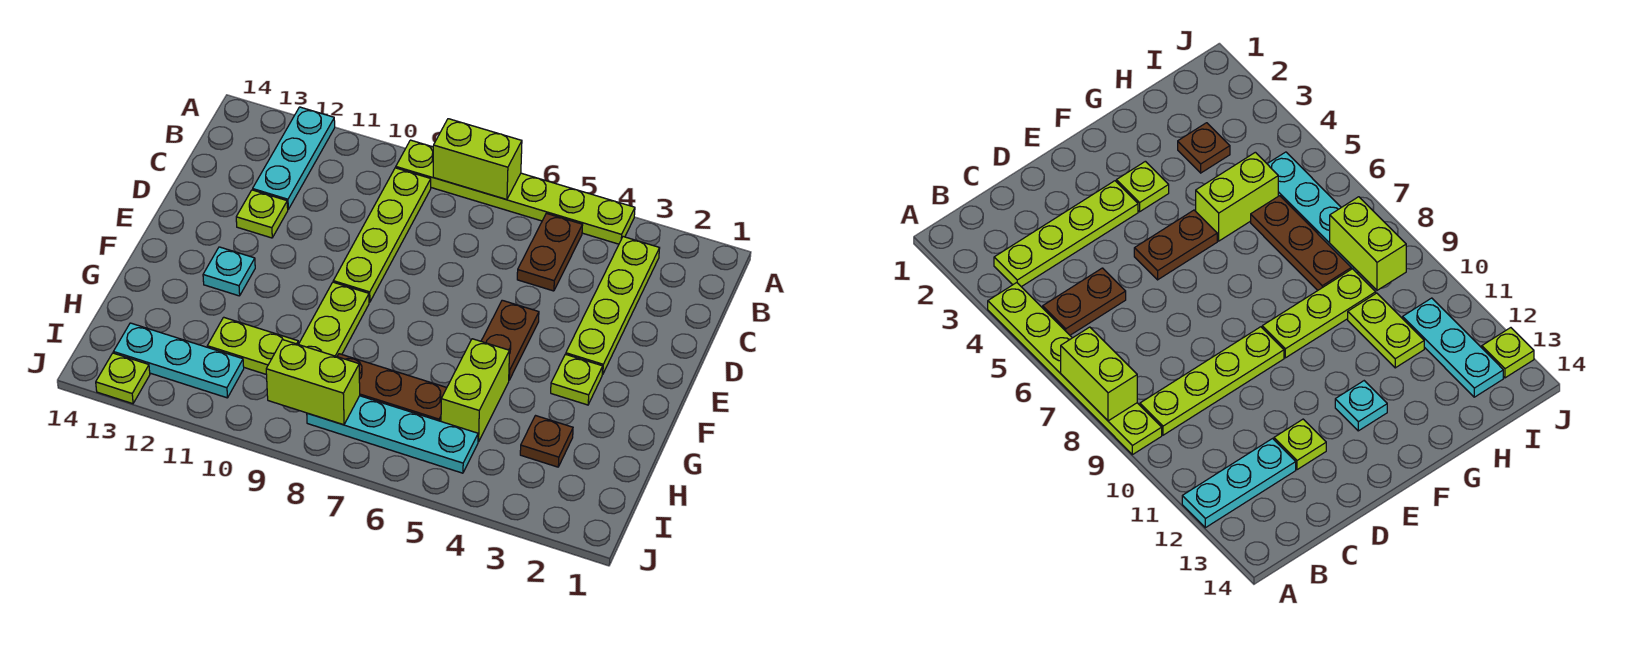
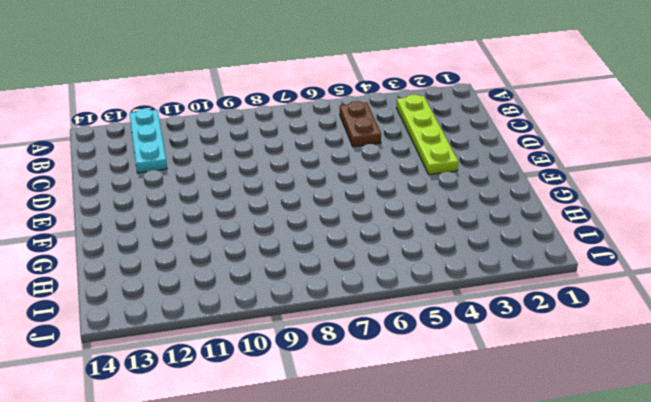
none -> lime 1x6 plate [396,140,635,244]
none -> lime 1x4 plate [333,168,431,302]
none -> lime 1x1 plate [236,190,288,238]

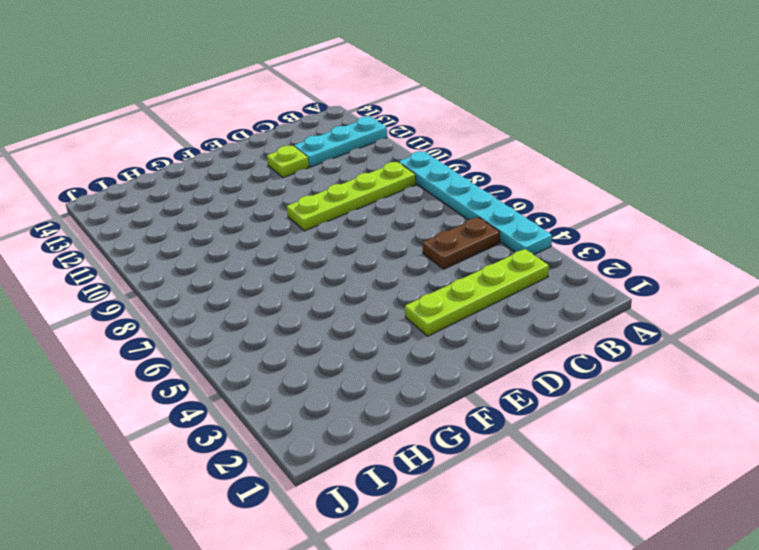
cyan 1x6 plate [399,151,552,255] -> lime 1x6 plate [396,140,635,244]
none -> brown 1x2 plate [481,300,539,380]
none -> lime 1x1 plate [551,354,603,405]
none -> lime 1x3 plate [299,282,369,357]

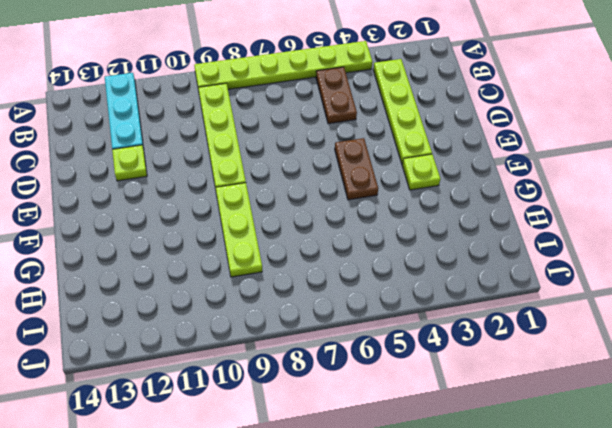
none -> cyan 1x1 plate [203,247,255,296]
none -> lime 1x2 brick [441,339,510,442]
none -> brown 1x1 plate [520,416,573,467]

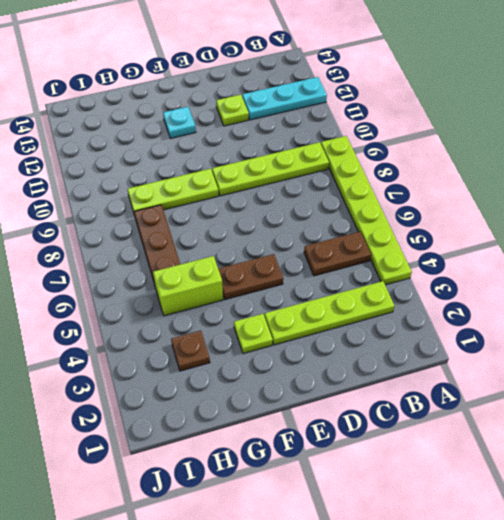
none -> lime 1x2 plate [207,317,298,374]
none -> cyan 1x4 plate [307,396,478,473]
none -> cyan 1x3 plate [114,323,244,398]

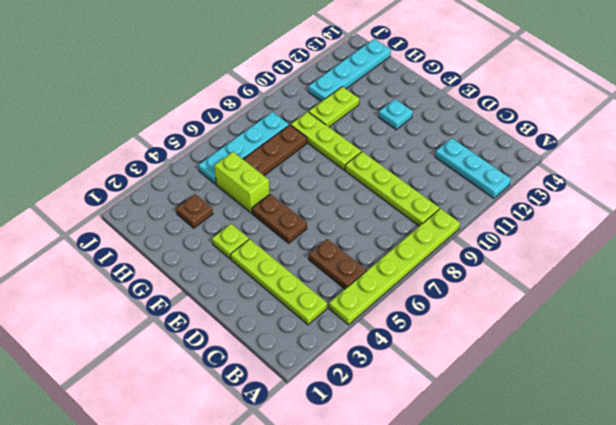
cyan 1x4 plate [308,39,391,102] -> cyan 1x3 plate [114,323,244,398]
none -> lime 1x1 plate [236,190,288,238]
none -> lime 1x1 plate [96,353,150,404]
none -> lime 1x2 brick [433,119,522,200]

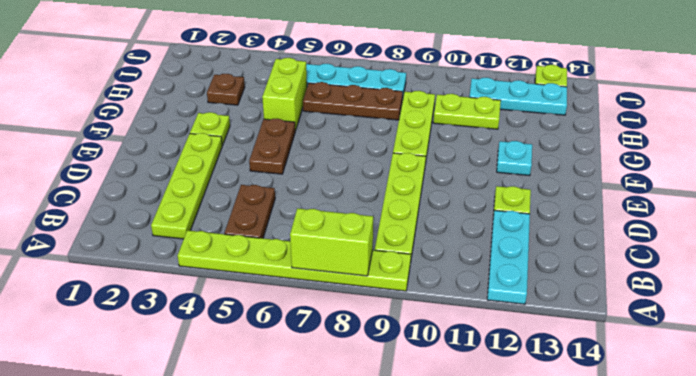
none -> lime 1x2 brick [266,340,360,425]

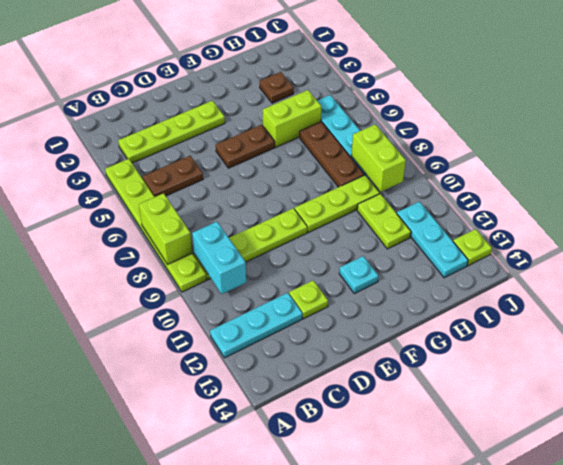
cyan 1x2 brick [192,222,246,294] -> none
none -> lime 1x1 plate [551,354,603,405]

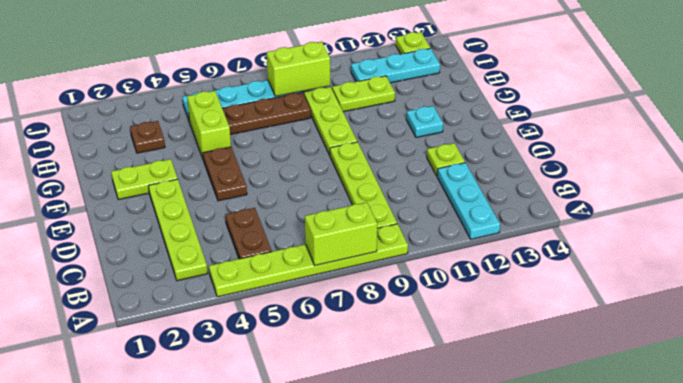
lime 1x2 plate [111,159,178,200] -> lime 1x1 plate [551,354,603,405]

